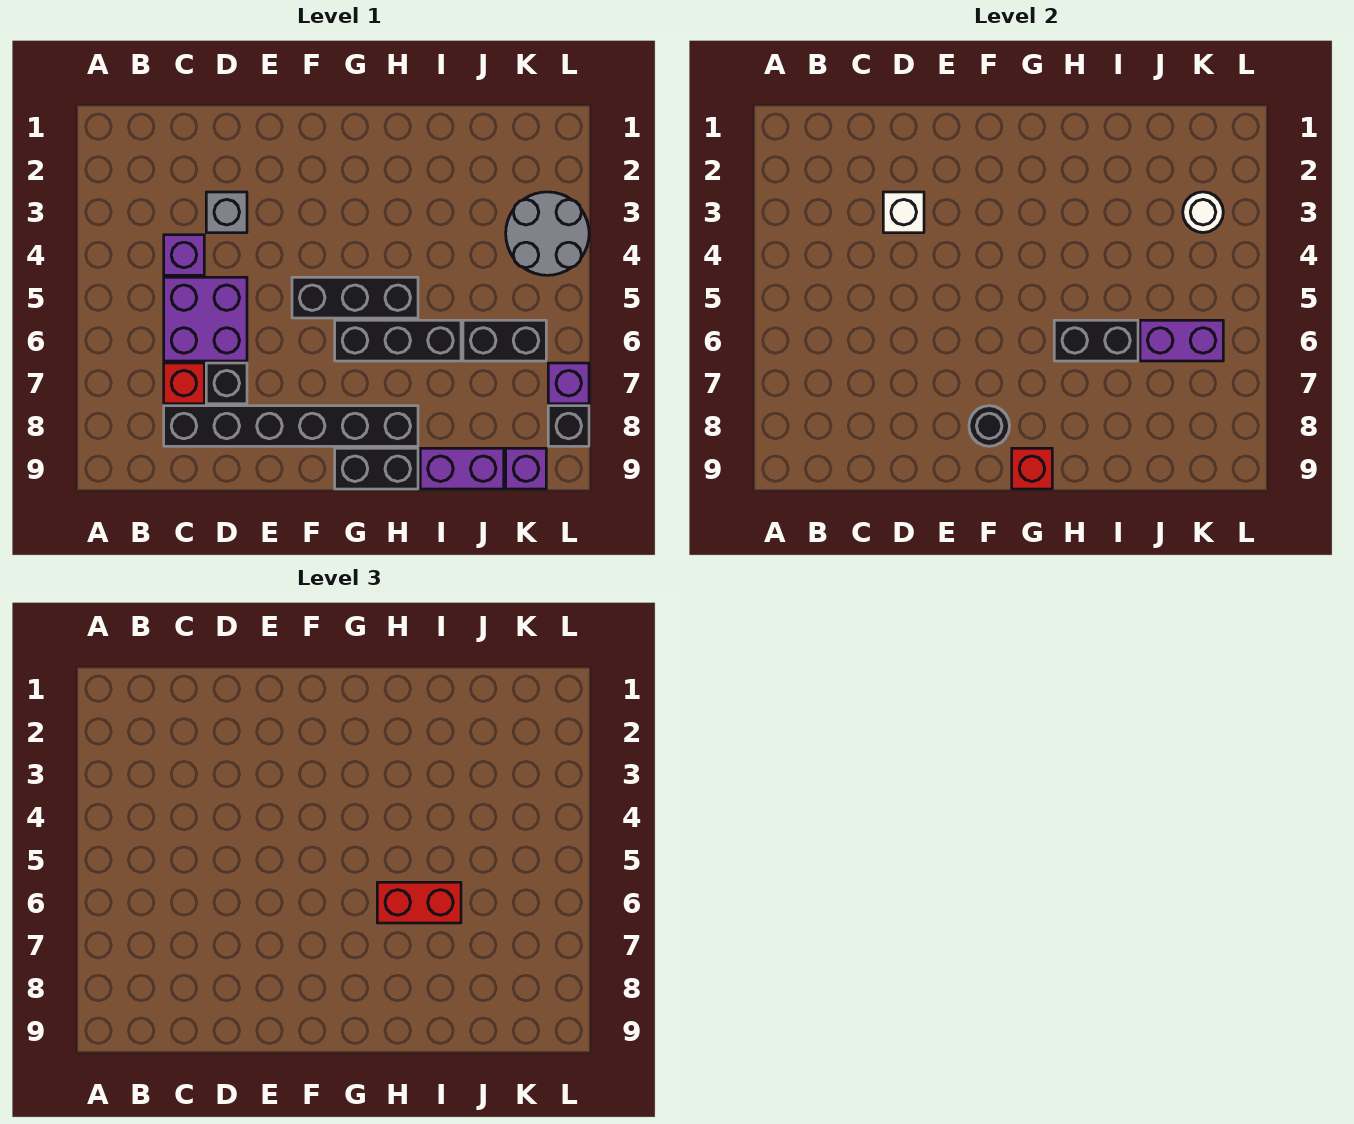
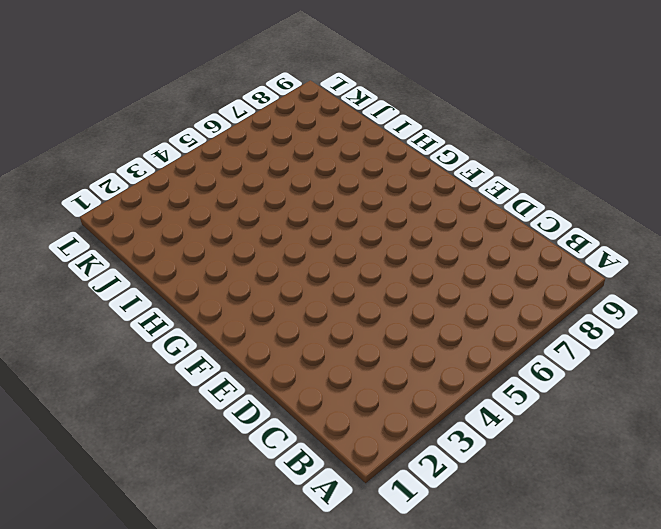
none -> purple 1x1 brick [164,235,204,275]
none -> purple 2x2 brick [164,277,247,361]
none -> red 1x1 brick [164,363,204,404]

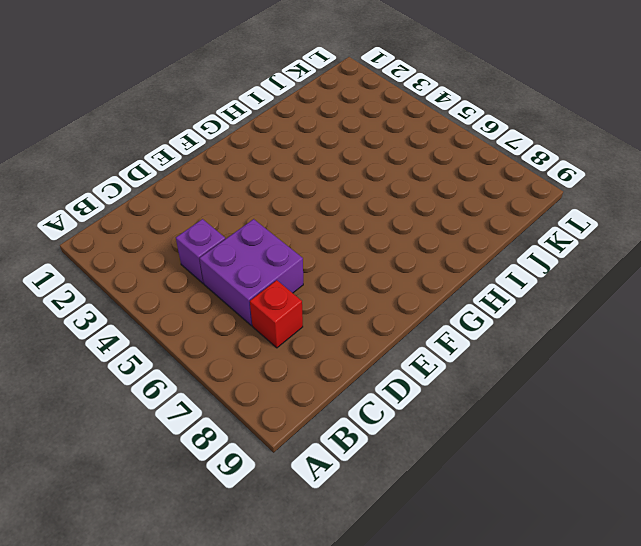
none -> black 1x6 brick [164,406,418,446]
none -> grey 1x1 brick [206,192,247,233]
none -> black 1x1 brick [206,363,247,404]

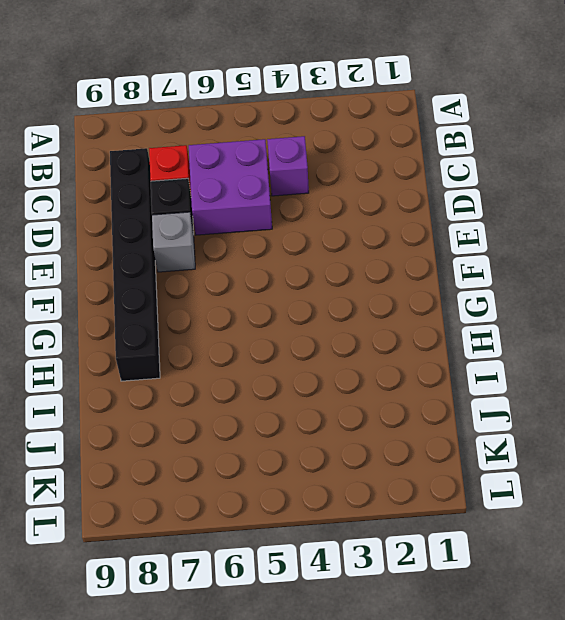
grey 1x1 brick [152,212,195,272] -> grey 1x1 brick moved to [206,192,247,233]
none -> black 1x3 brick [292,277,418,318]
none -> black 1x3 brick [335,320,461,361]
none -> black 1x2 brick [335,448,418,489]

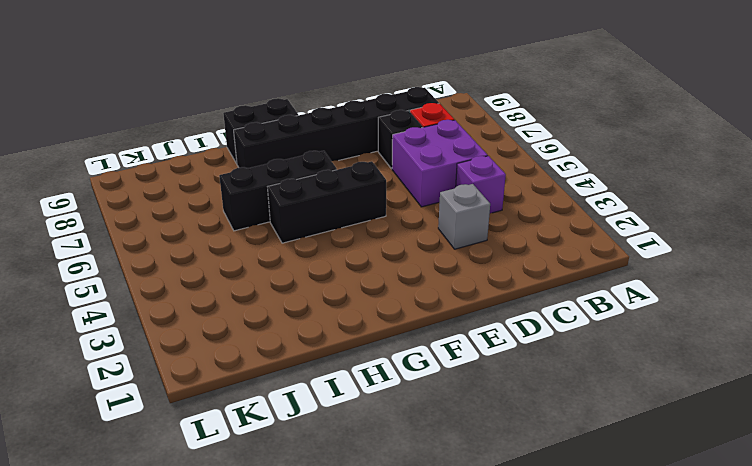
none -> purple 1x2 brick [420,448,504,489]
none -> black 1x2 brick [463,320,546,361]
none -> grey 2x2 round brick [506,192,589,275]

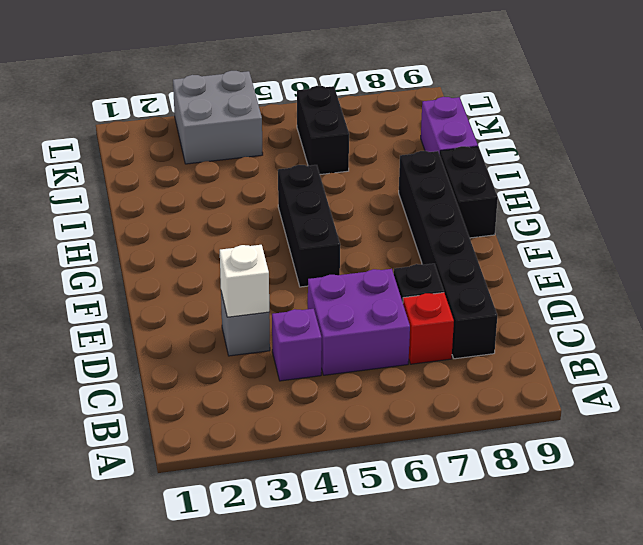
grey 2x2 brick [173,71,263,164] -> grey 2x2 round brick [506,192,589,275]
none -> black 1x3 brick [335,320,461,361]
none -> purple 1x1 brick [506,448,546,489]
none -> purple 1x1 brick [548,363,589,404]

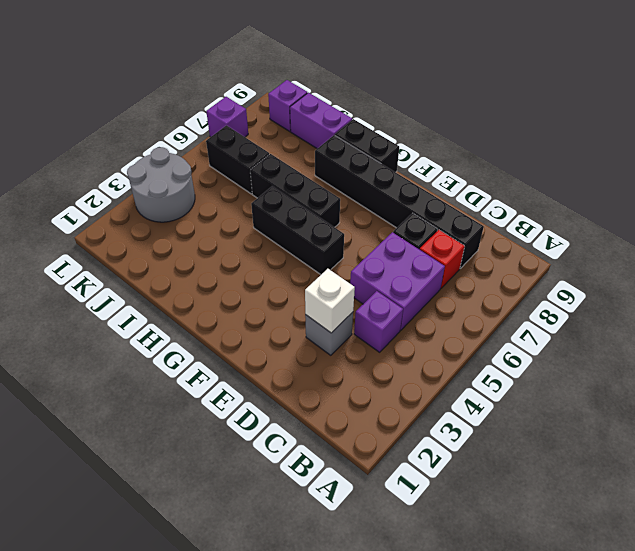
none -> black 1x1 brick [548,406,589,446]
none -> black 1x1 round brick [969,406,1010,446]
none -> red 1x1 brick [1012,448,1052,489]

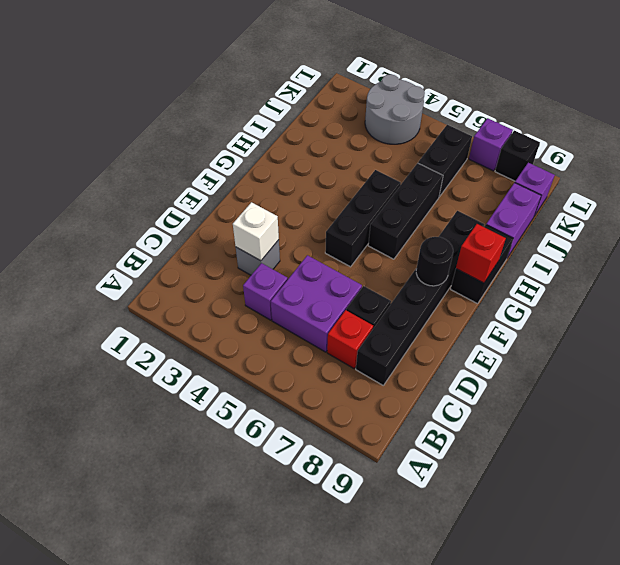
none -> black 1x2 brick [1054,320,1138,361]
none -> purple 1x2 brick [1140,320,1223,361]
none -> white 1x1 round brick [1183,192,1223,233]

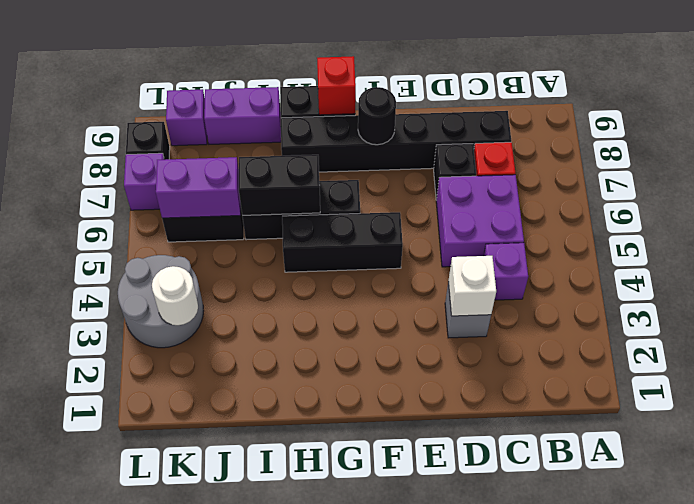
none -> red 1x2 brick [377,882,461,923]

